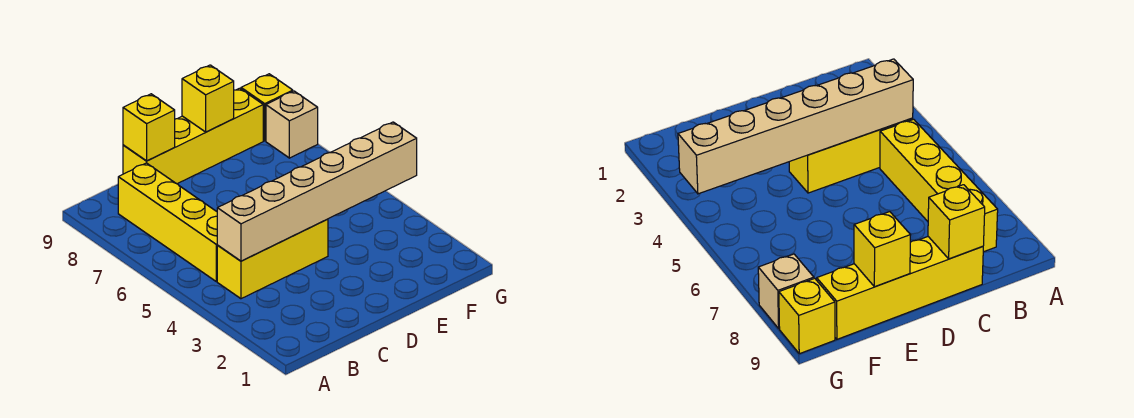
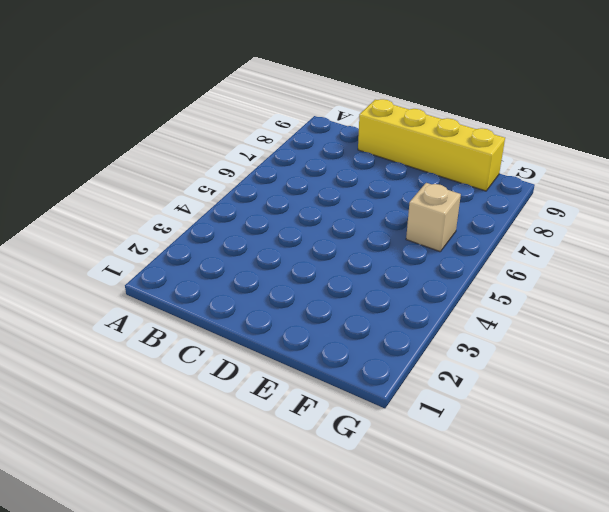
tan 1x1 brick [406,183,461,252] -> tan 1x1 brick moved to [266,91,318,158]
none -> yellow 1x3 brick [217,219,328,299]
none -> yellow 1x4 brick [118,163,218,281]

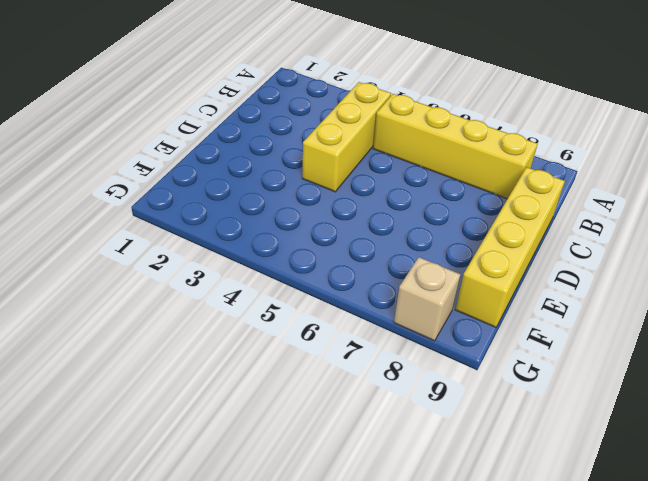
none -> yellow 1x1 brick [241,74,293,141]
none -> tan 1x6 brick [217,122,417,261]

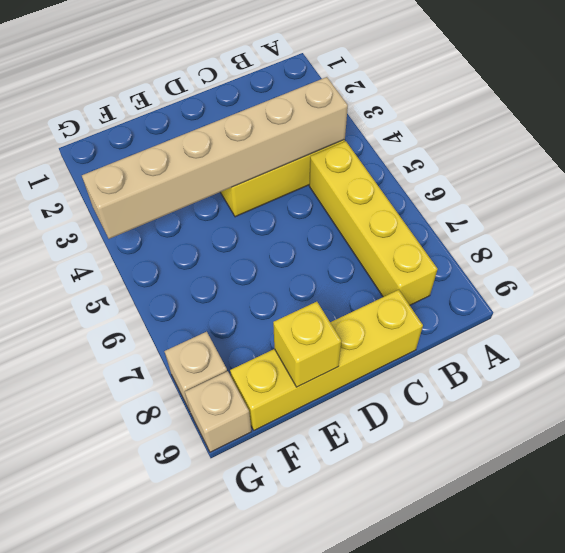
tan 1x1 brick [185,371,252,452] -> yellow 1x1 brick [241,74,293,141]
none -> yellow 1x1 brick [123,94,175,161]

